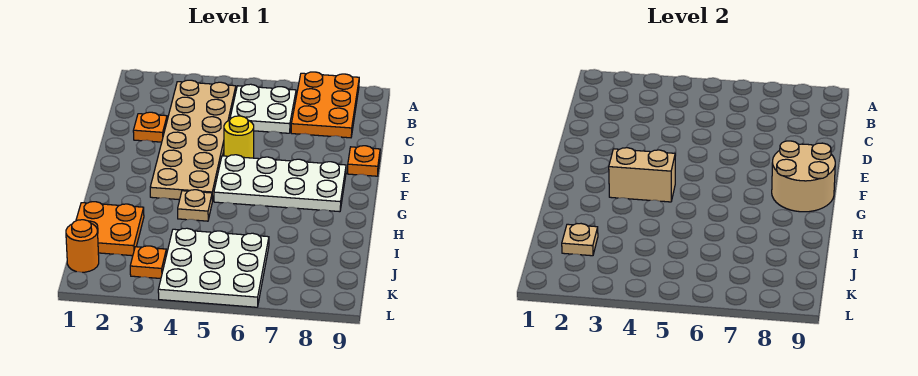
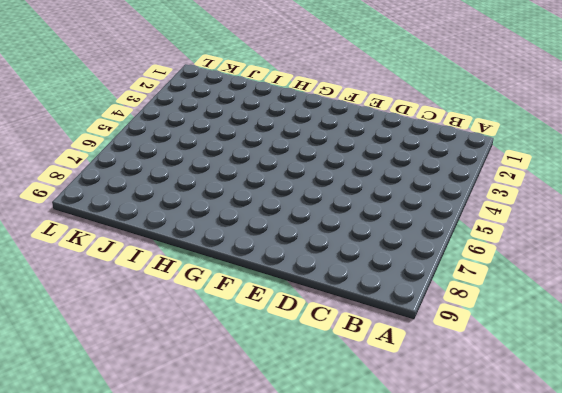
none -> orange 2x3 plate [291,72,359,138]
none -> tan 2x6 plate [150,80,236,201]
none -> white 2x2 plate [230,84,296,133]

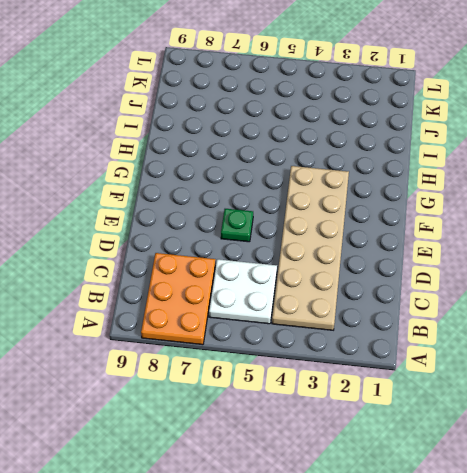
green 1x1 plate [221,209,253,242] -> none
none -> orange 1x1 plate [133,112,167,142]
none -> yellow 1x1 round brick [224,116,254,158]
none -> orange 1x1 plate [347,146,380,176]

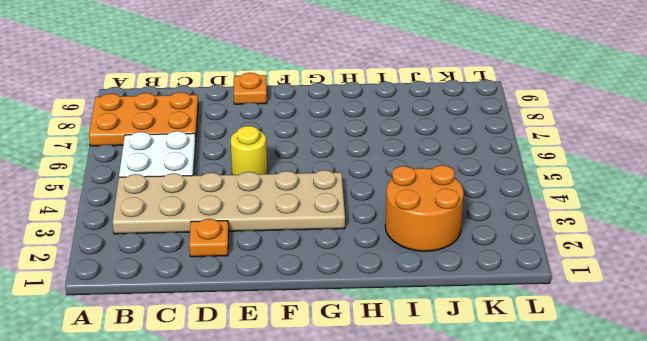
orange 2x2 round brick [385,165,464,251] -> orange 2x2 plate [76,202,144,256]
none -> white 2x4 plate [214,155,346,212]
none -> tan 1x1 plate [178,190,212,221]
none -> white 3x3 plate [158,228,269,307]

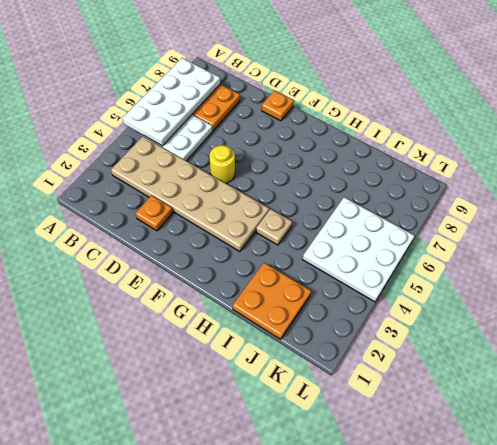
white 2x4 plate [122,58,220,146] -> white 2x4 plate moved to [214,155,346,212]
none -> orange 1x1 round brick [66,220,99,272]
none -> orange 1x1 plate [130,246,166,279]
none -> tan 2x2 round brick [772,141,835,212]

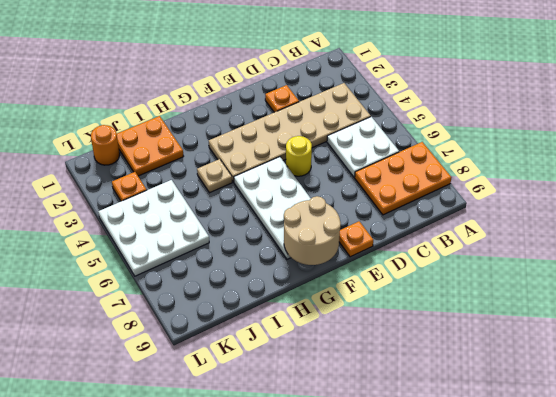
none -> tan 1x2 brick [609,148,675,202]
none -> tan 1x1 plate [562,224,598,256]

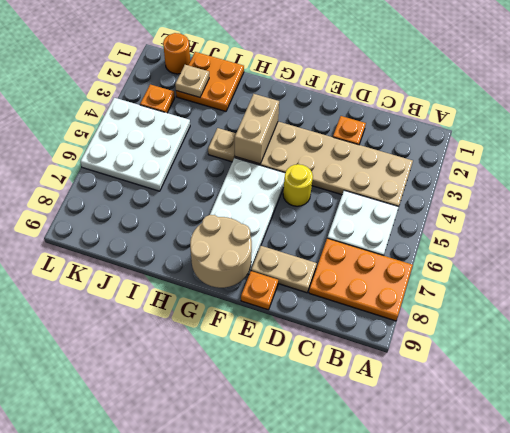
tan 1x2 plate [251,246,317,293] -> none

